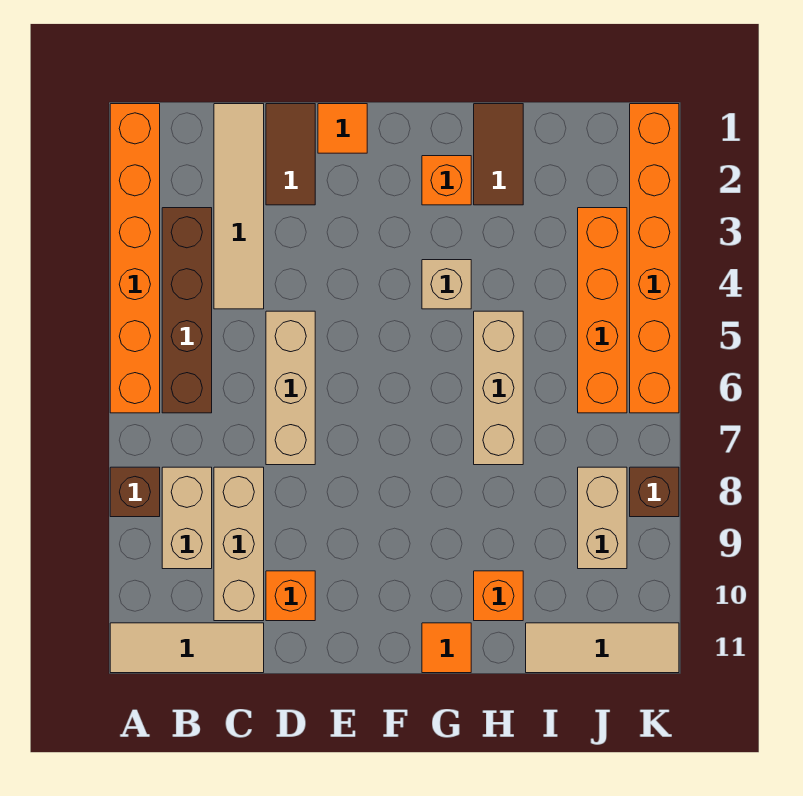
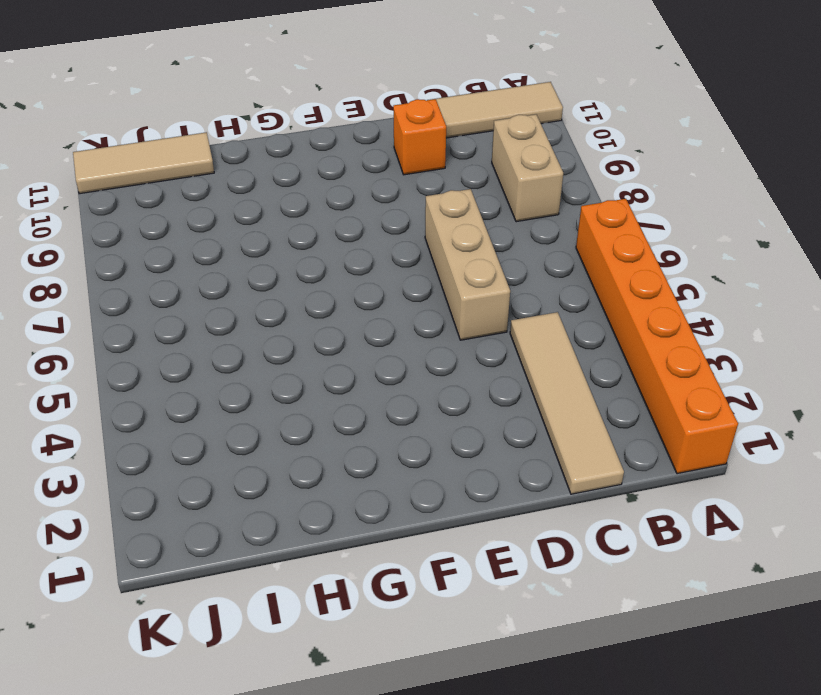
none -> brown 1x1 brick [110,467,160,517]
none -> brown 1x4 brick [162,208,212,413]
none -> tan 1x3 brick [214,467,264,621]

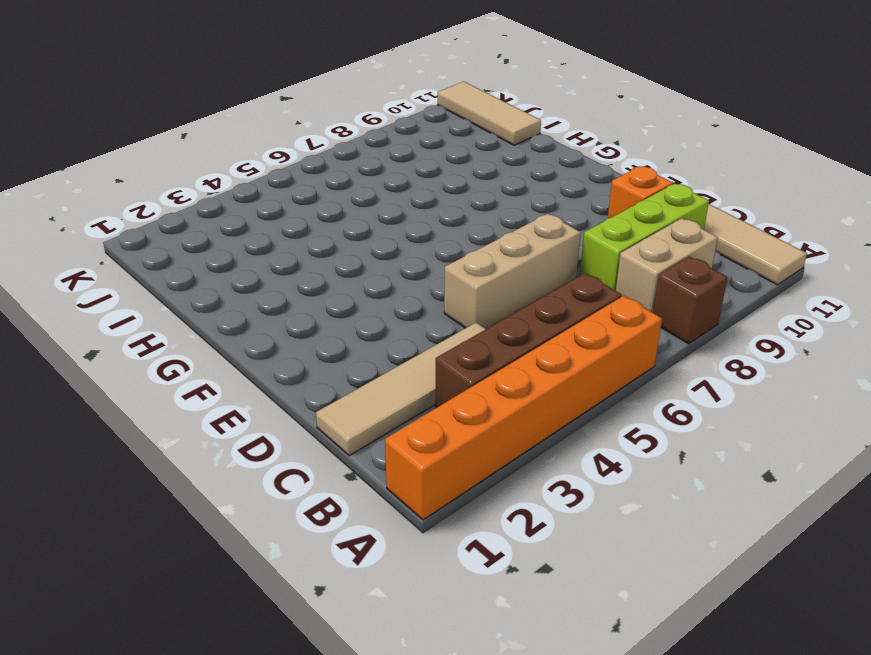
lime 1x3 brick [580,184,709,291] -> tan 1x3 brick [214,467,264,621]
none -> brown 1x2 tile [266,104,315,205]
none -> orange 1x1 tile [318,104,367,153]
none -> orange 1x1 brick [422,156,471,205]

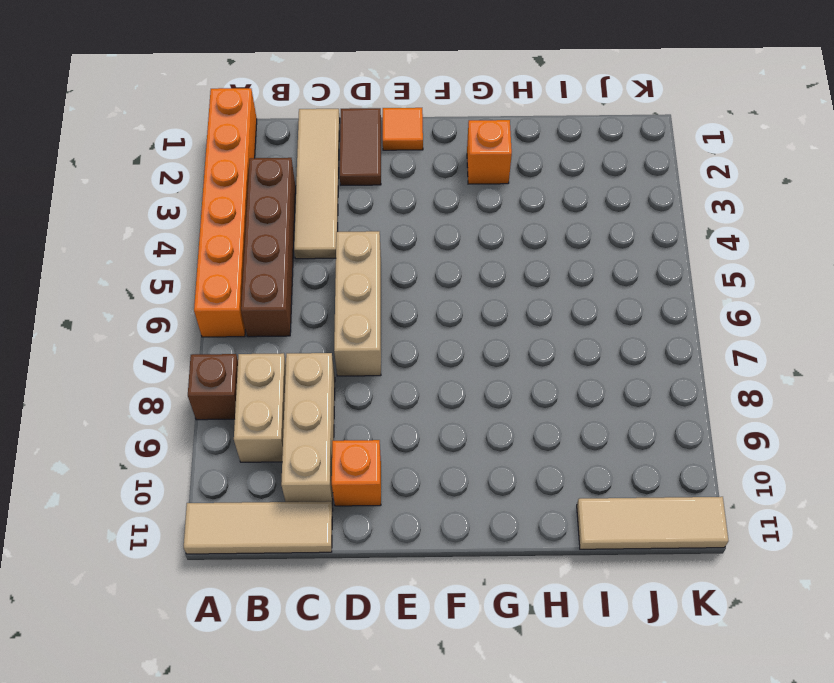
none -> tan 1x1 brick [422,260,471,309]
none -> orange 1x1 tile [422,623,471,673]
none -> brown 1x2 tile [474,104,523,205]

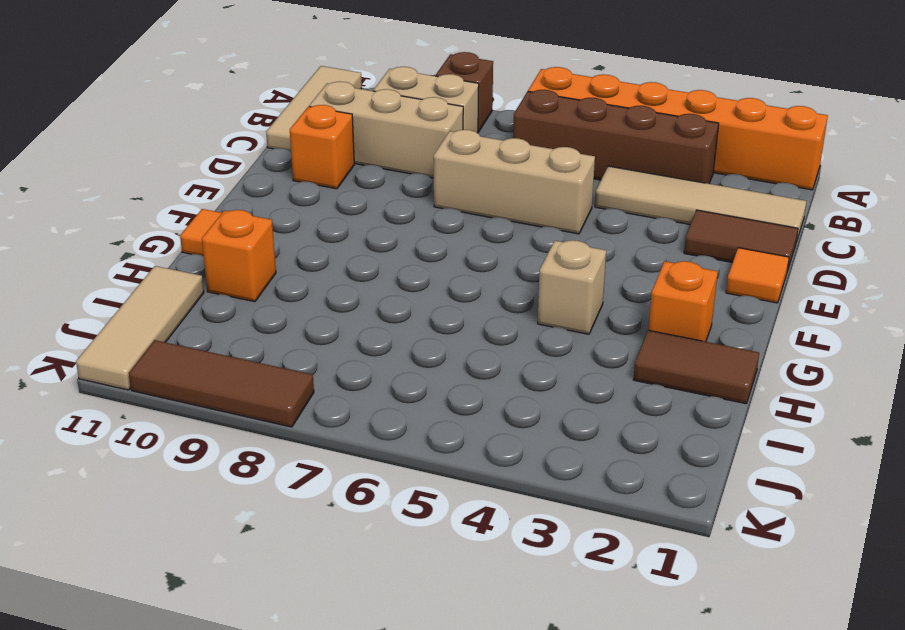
brown 1x3 tile [129,340,314,427] -> brown 1x1 brick [630,467,679,517]
none -> tan 1x3 brick [474,311,523,465]
none -> orange 1x4 brick [578,208,627,413]
none -> tan 1x2 brick [578,467,627,569]

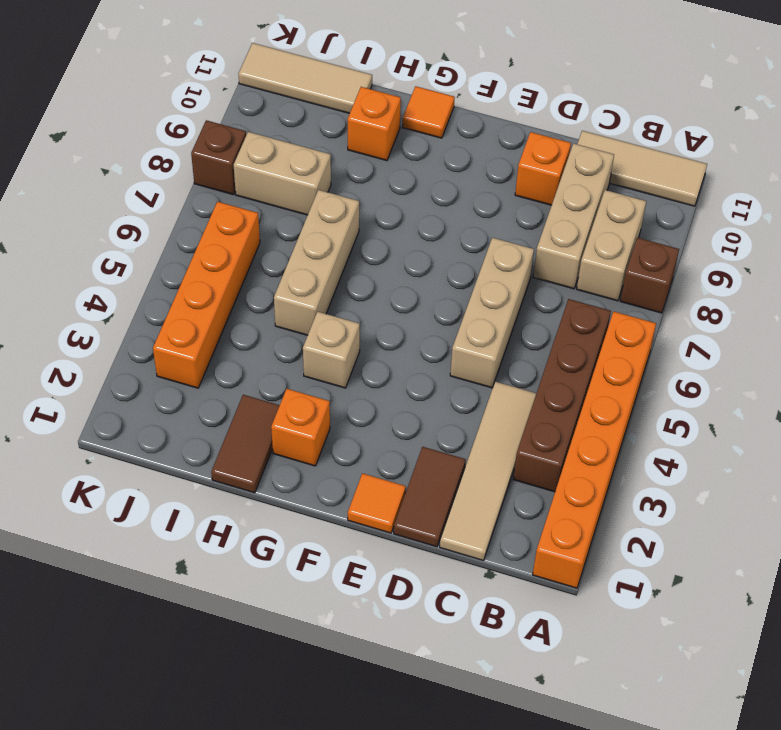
tan 1x2 brick [234,132,331,215] -> tan 1x2 brick turned to [578,467,627,569]
none -> orange 1x6 brick [630,104,679,413]

